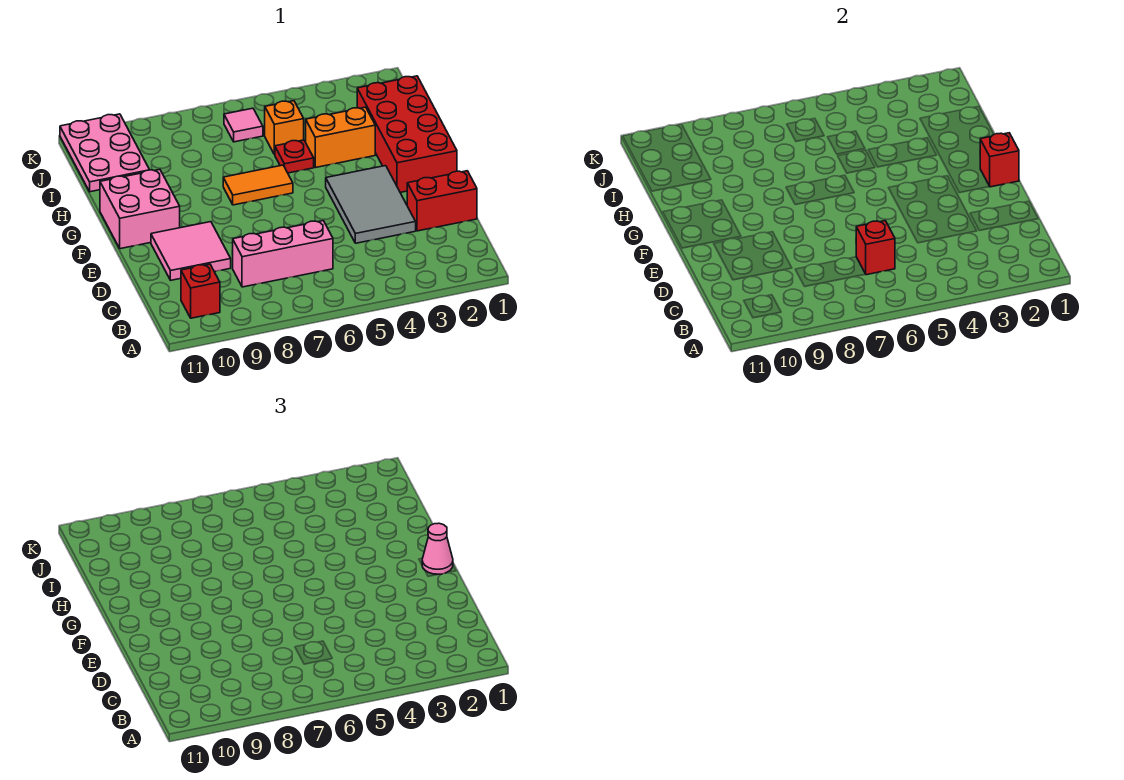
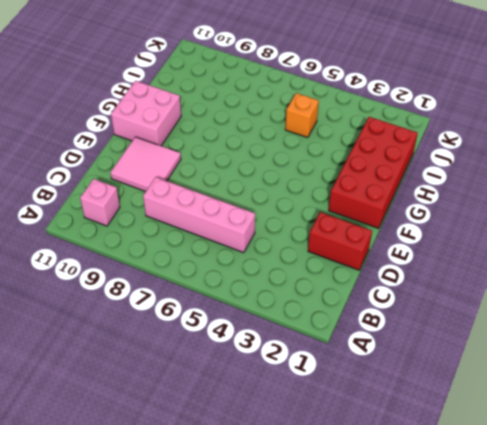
pink 1x1 brick [80,179,120,226] -> red 1x1 brick [181,264,220,318]
pink 1x4 brick [143,177,255,253] -> pink 1x3 brick [233,221,333,287]
none -> grey 2x3 tile [326,166,416,243]
none -> orange 1x2 tile [223,165,293,205]
none -> orange 1x2 brick [306,107,375,168]

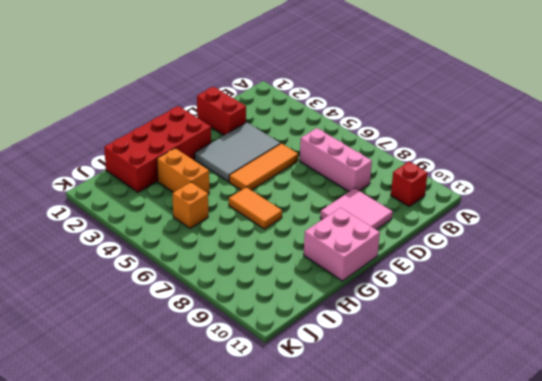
orange 1x3 tile [229,143,298,190] -> none
none -> red 1x1 plate [275,140,314,173]
none -> pink 2x3 plate [60,114,149,192]
none -> pink 1x1 tile [224,108,263,142]

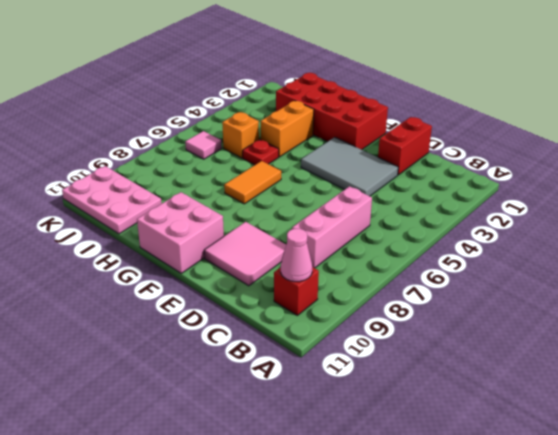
pink 1x1 cone [281,229,312,282] -> pink 1x1 cone moved to [422,523,453,574]
none -> red 1x1 brick [856,221,895,275]
none -> red 1x1 brick [980,133,1019,187]

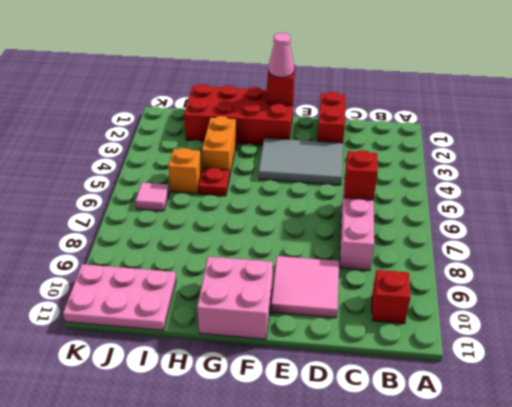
none -> orange 1x2 tile [223,165,293,205]

